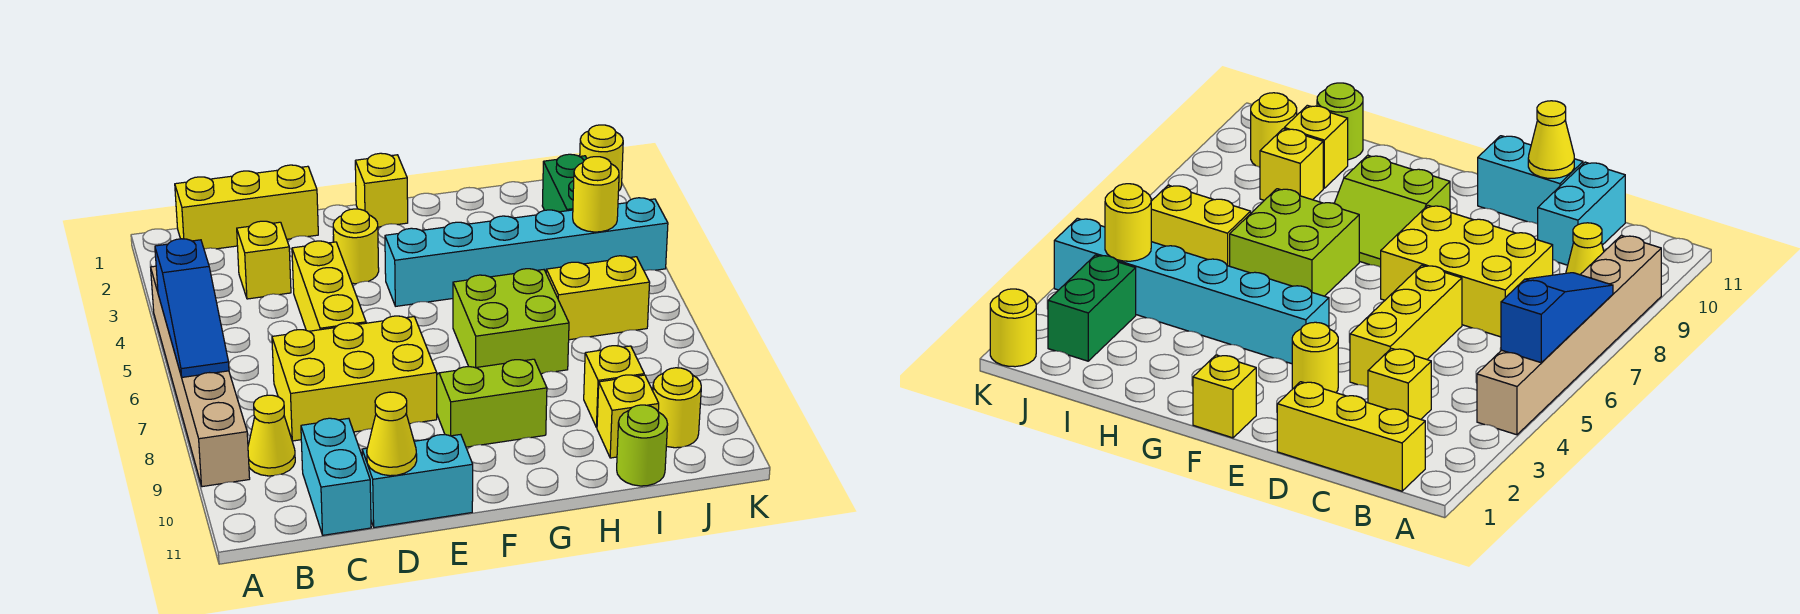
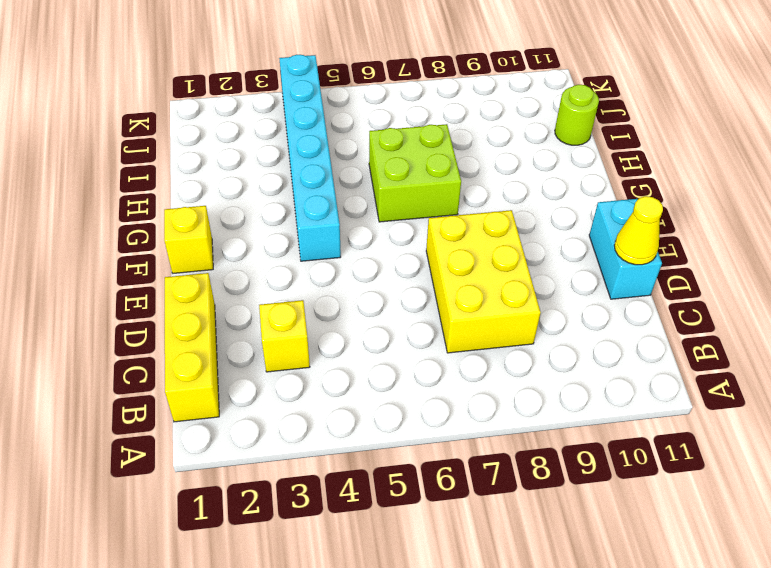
none -> tan 1x6 brick [151,266,250,487]
none -> yellow 1x1 cone [248,395,295,476]
none -> cyan 1x2 brick [301,418,371,535]

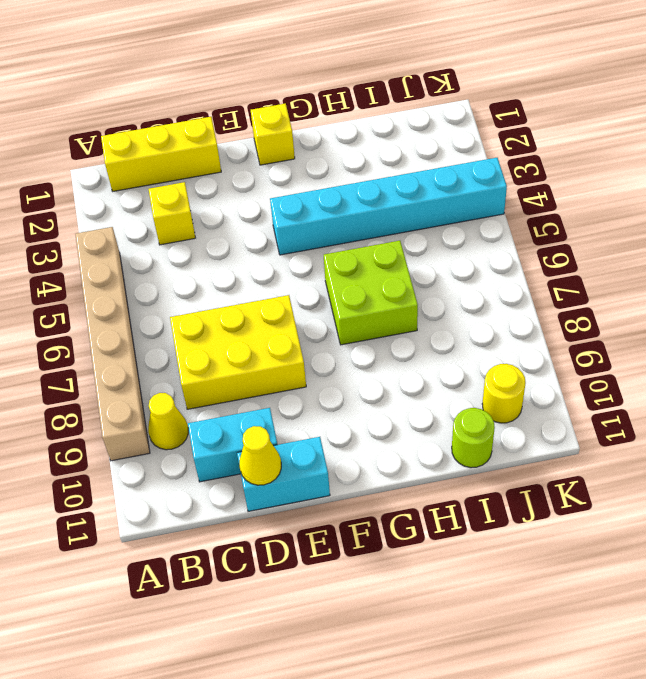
cyan 1x2 brick [188,408,277,482] -> cyan 1x2 brick turned to [301,418,371,535]
none -> yellow 1x3 brick [292,241,366,331]
none -> yellow 1x1 round brick [333,209,379,284]
none -> lime 2x2 slope [437,359,547,447]

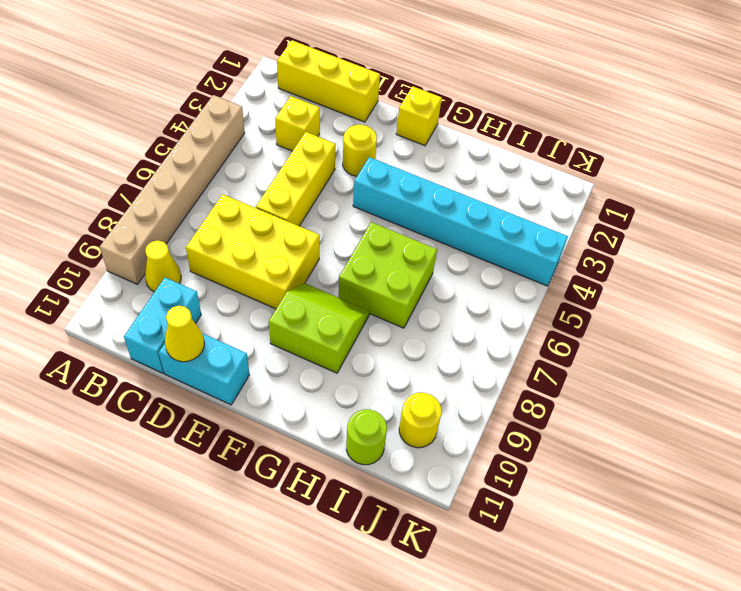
none -> yellow 1x2 brick [546,256,650,340]
none -> yellow 1x1 brick [584,346,644,428]
none -> yellow 1x1 brick [597,375,659,458]

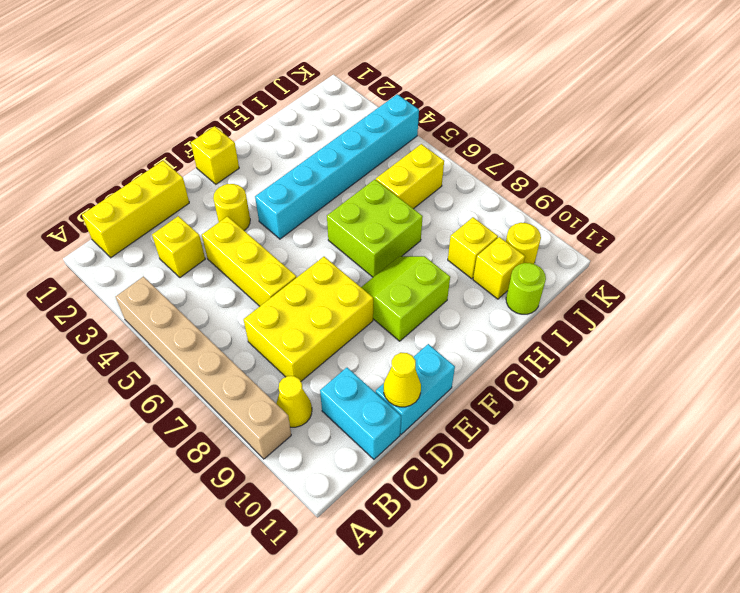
none -> green 1x2 brick [542,154,587,212]
none -> yellow 1x1 round brick [580,125,623,190]
none -> blue 1x3 slope [155,239,229,377]

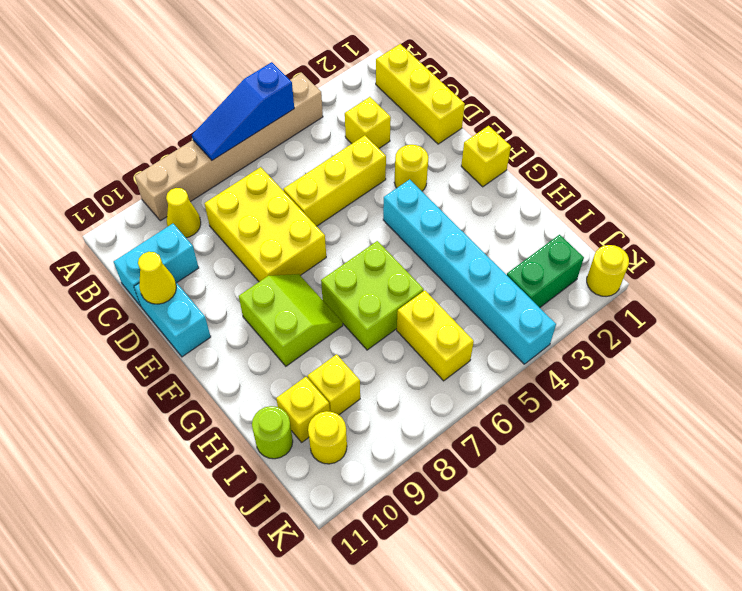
none -> yellow 1x1 round brick [573,157,619,232]

